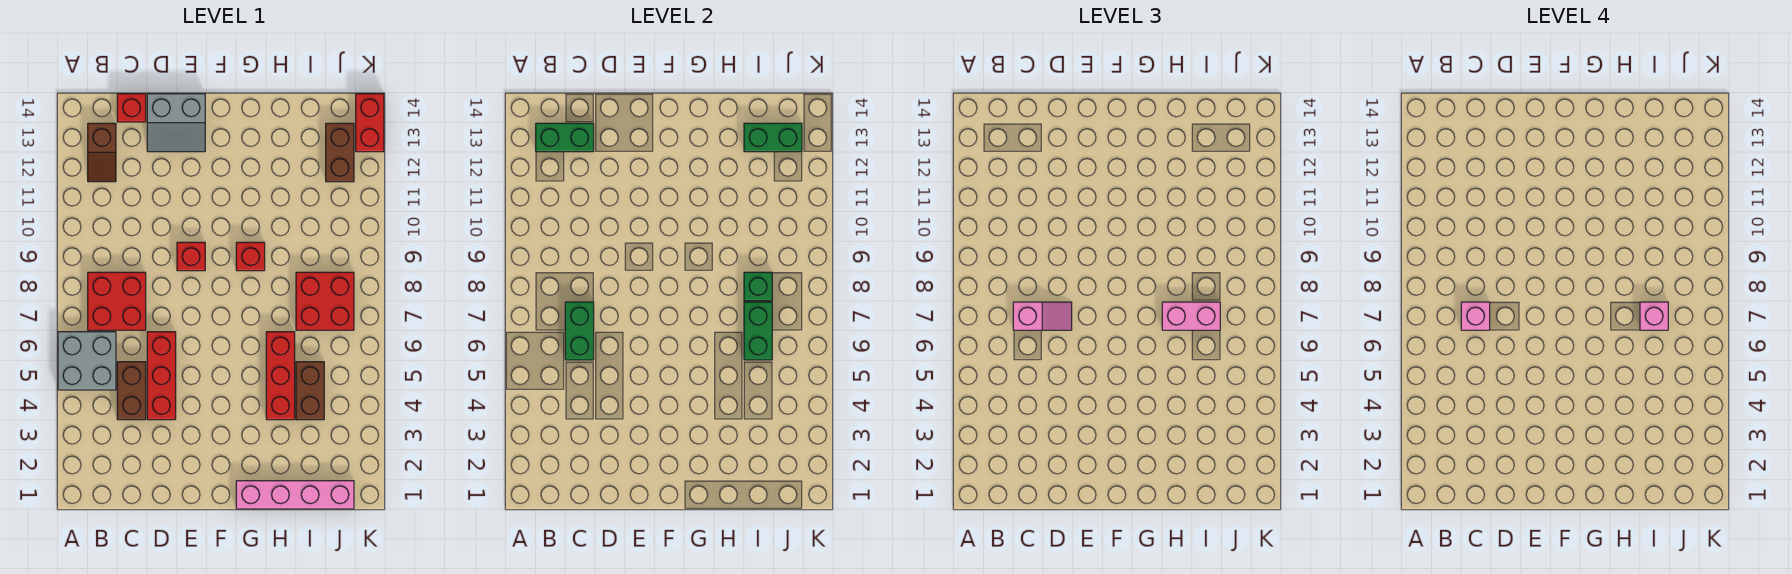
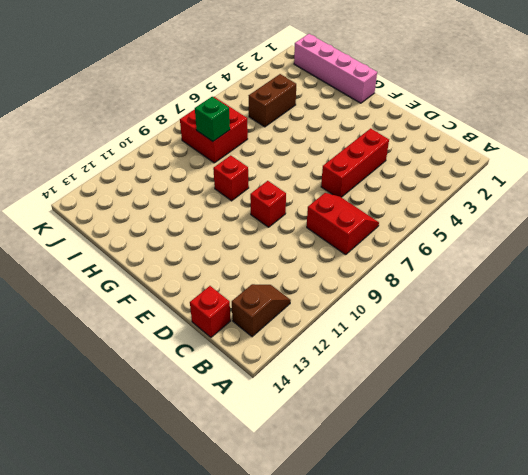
red 2x2 slope [307,193,379,255] -> red 2x2 brick [88,272,146,330]
none -> grey 2x2 brick [58,332,116,390]
none -> brown 1x2 brick [117,362,146,420]
none -> grey 2x2 slope [147,94,205,152]

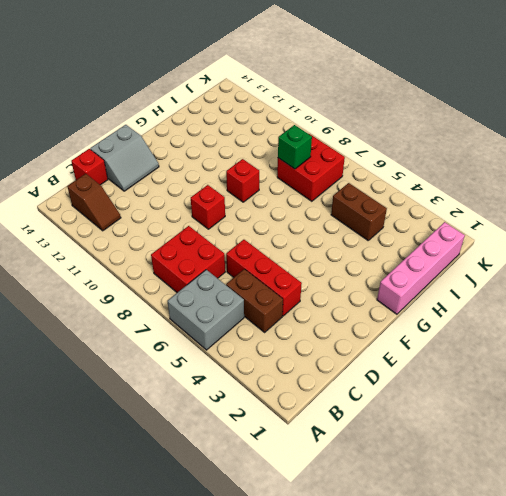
none -> red 1x3 brick [266,332,295,420]
none -> brown 1x2 brick [326,123,354,182]
none -> red 1x2 brick [356,94,384,152]

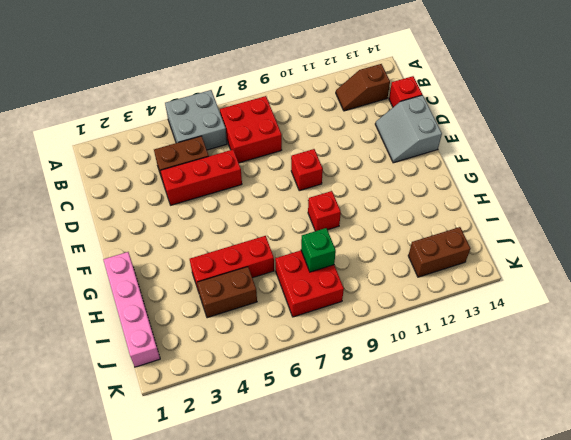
none -> red 1x2 brick [356,94,384,152]
none -> green 1x2 brick [536,123,594,152]
none -> green 1x2 brick [565,302,594,360]

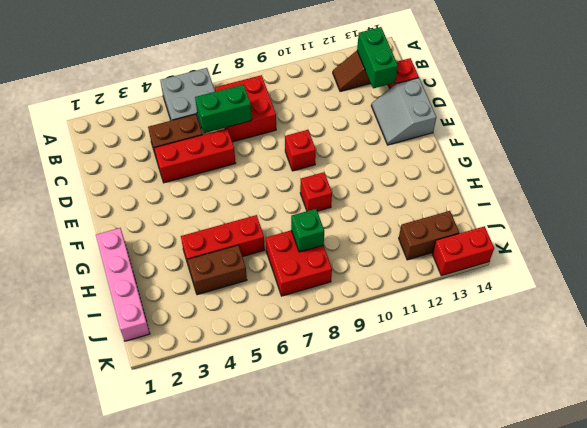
none -> green 1x2 brick [744,302,772,360]
none -> green 1x2 brick [744,123,802,152]
none -> pink 1x2 slope [1013,302,1072,330]

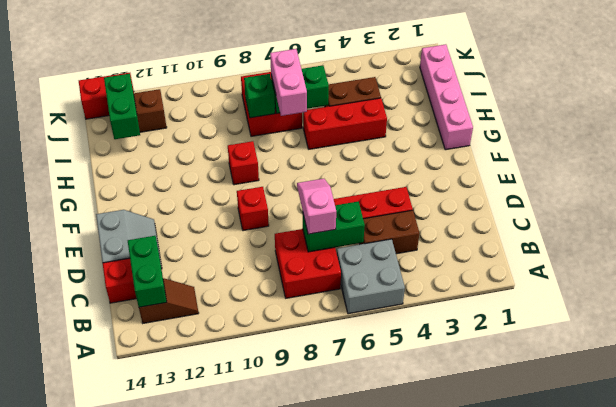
none -> pink 1x1 brick [1461,302,1490,330]
none -> pink 1x1 brick [1640,302,1668,330]

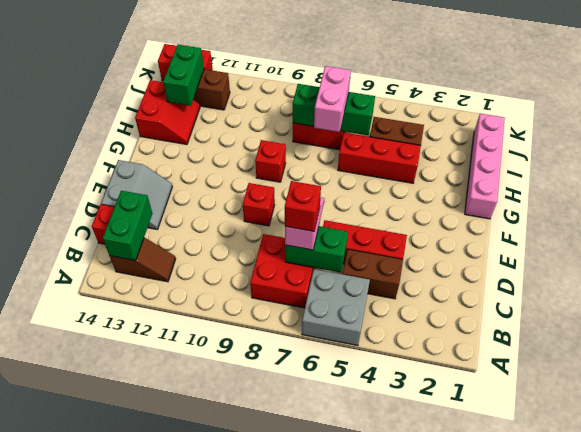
red 1x1 brick [285,181,321,231] -> pink 1x1 brick [1461,302,1490,330]
red 2x2 slope [135,80,200,145] -> none
none -> pink 1x1 brick [1640,302,1668,330]

